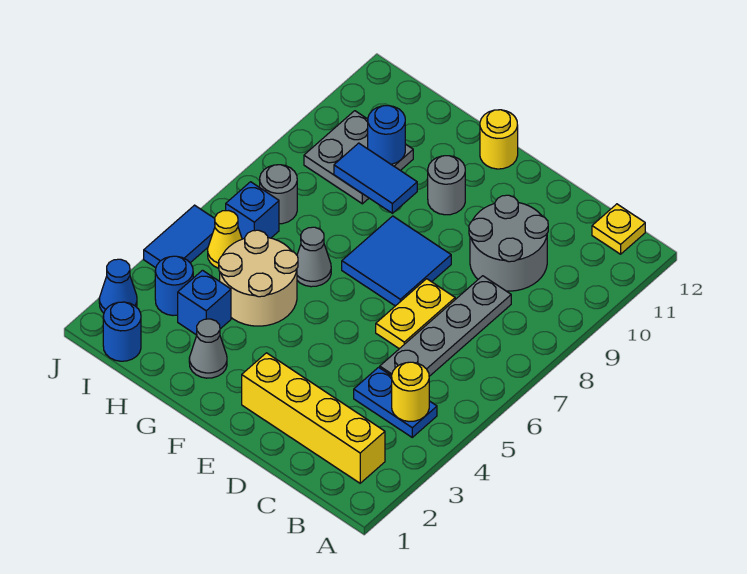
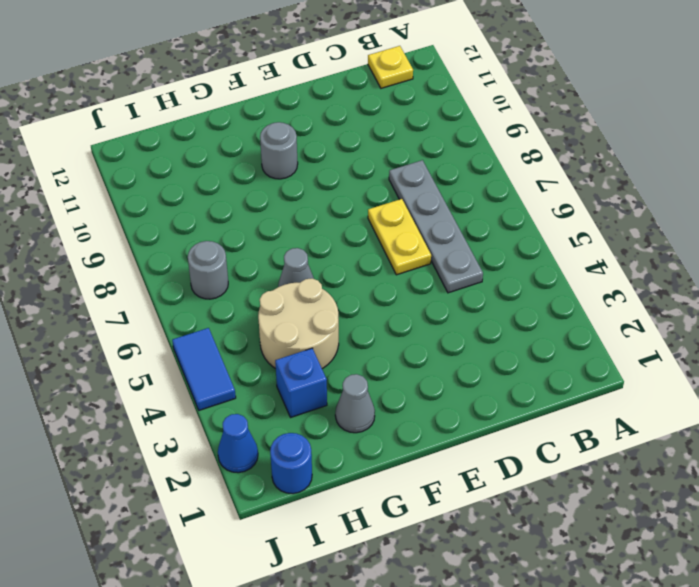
none -> yellow 1x4 brick [242,353,385,483]
none -> blue 1x2 plate [354,367,437,437]
none -> grey 2x2 round brick [469,195,548,291]

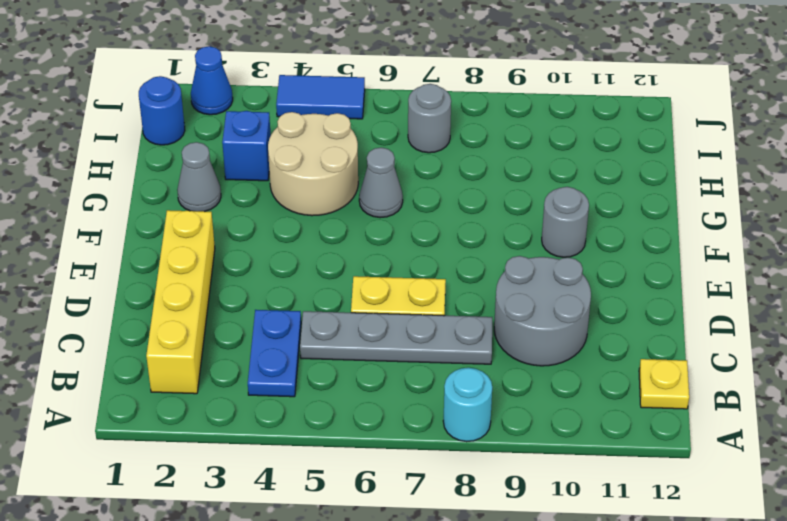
cyan 1x1 round brick [443,368,492,442] -> none
none -> blue 2x2 tile [342,216,451,306]
none -> yellow 1x1 round brick [480,110,518,169]
none -> grey 2x2 plate [304,111,413,204]

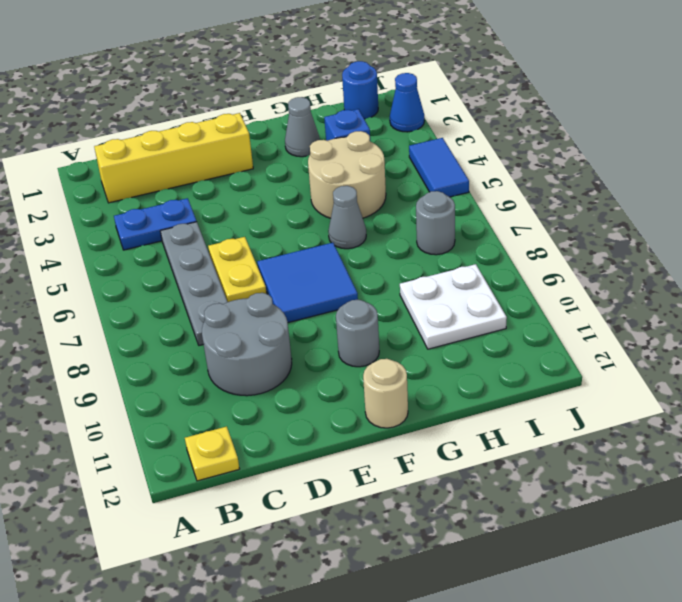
tan 1x1 round brick [363,359,408,428] -> yellow 1x1 round brick [480,110,518,169]
white 2x2 plate [400,264,507,349] -> grey 2x2 plate [304,111,413,204]
none -> blue 1x1 round brick [155,256,193,315]
none -> yellow 1x1 cone [208,211,242,268]
none -> blue 1x1 brick [226,182,279,239]

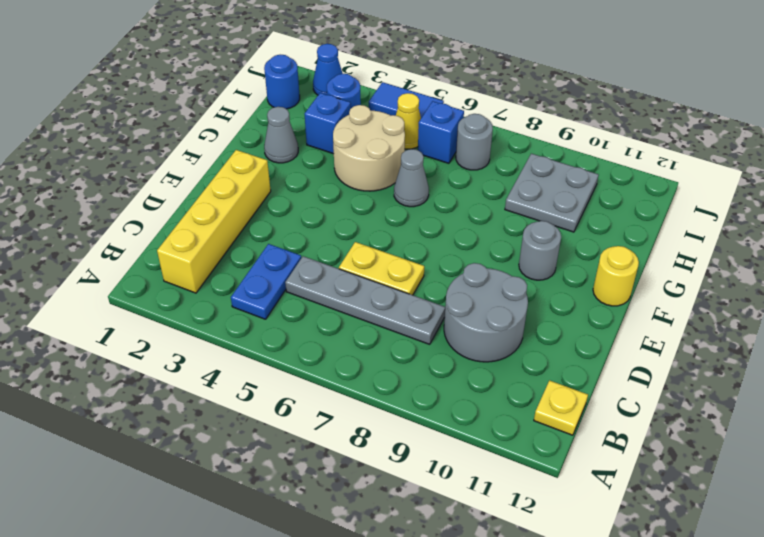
none -> blue 2x2 tile [342,216,451,306]
none -> yellow 1x1 round brick [392,362,429,421]
none -> blue 1x2 tile [334,143,417,213]

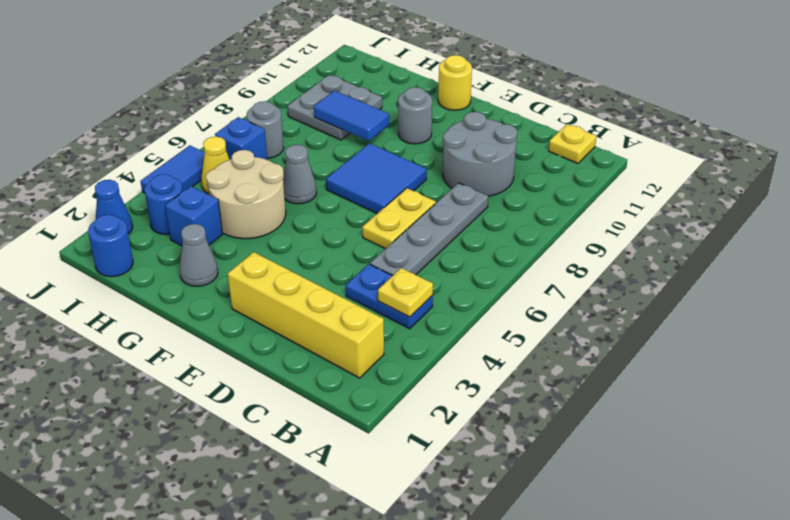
yellow 1x1 plate [378,268,433,317] -> yellow 1x1 round brick [392,362,429,421]
none -> blue 1x1 round brick [368,106,405,164]

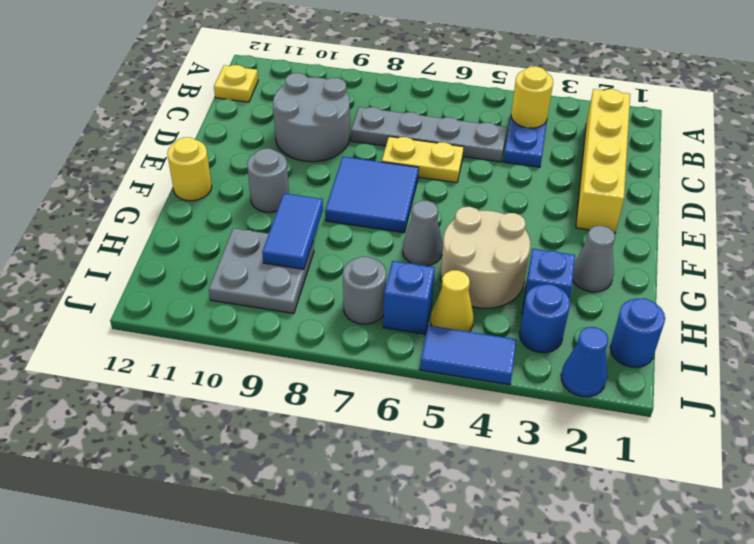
none -> blue 1x1 round brick [368,106,405,164]

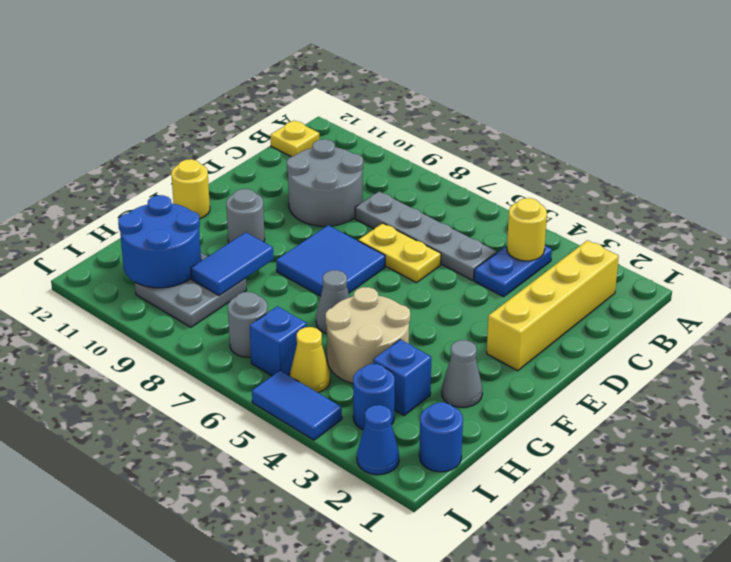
blue 2x2 round brick [118,195,201,288] -> blue 1x1 round brick [368,106,405,164]

